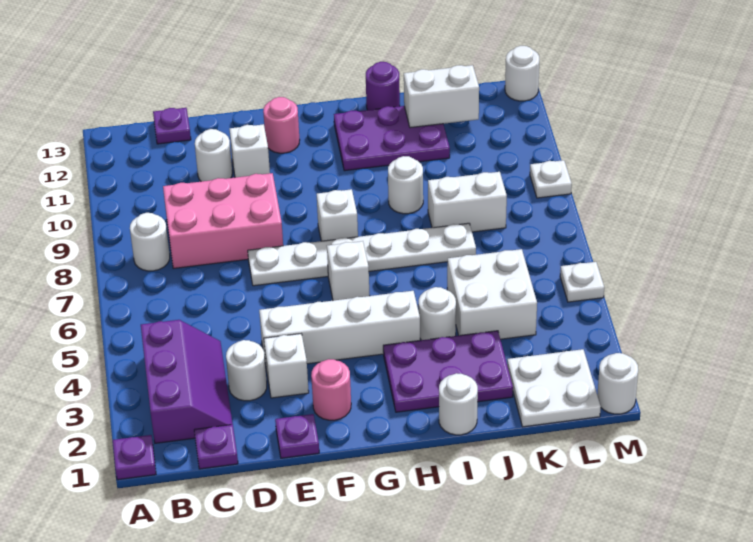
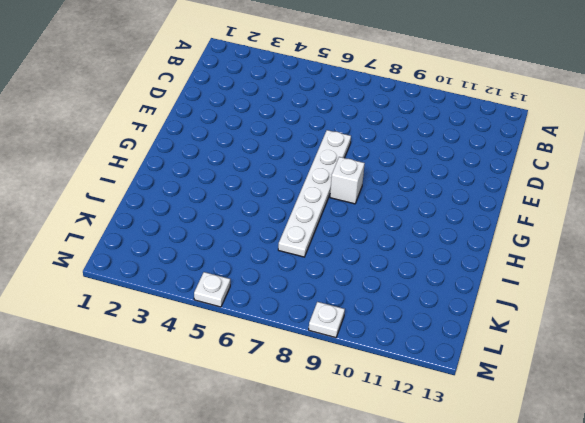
none -> purple 1x1 plate [113,435,156,480]
none -> purple 2x3 slope [141,320,232,443]
none -> white 1x1 round brick [130,213,170,271]
none -> purple 1x1 plate [194,424,238,469]

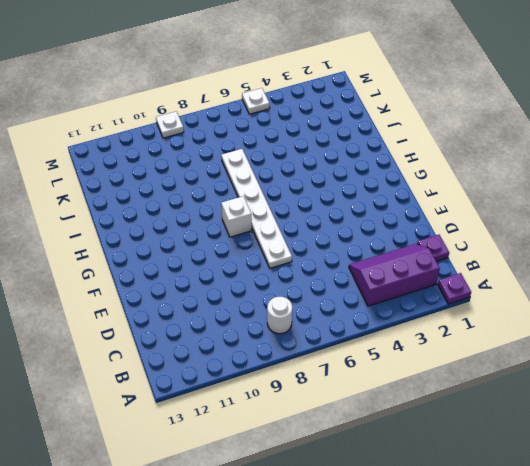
none -> pink 2x3 brick [163,173,283,268]
none -> purple 1x1 plate [153,108,191,144]
none -> white 1x1 round brick [226,340,267,401]
none -> white 1x1 round brick [195,129,232,182]

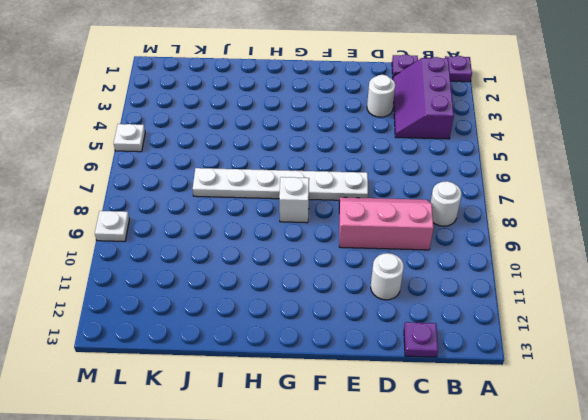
pink 2x3 slope [339,197,434,250] -> pink 2x3 brick [163,173,283,268]
none -> purple 1x1 plate [275,414,319,458]
none -> white 1x1 brick [264,334,309,398]
none -> white 1x4 brick [259,291,420,365]
none -> white 1x1 brick [230,124,270,177]

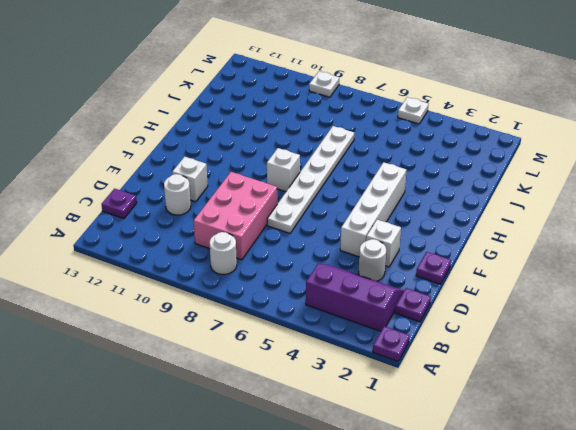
none -> pink 1x1 round brick [311,359,351,420]
none -> pink 1x1 round brick [263,97,300,153]
none -> white 1x1 brick [327,241,370,300]
none -> purple 2x3 plate [383,331,513,412]

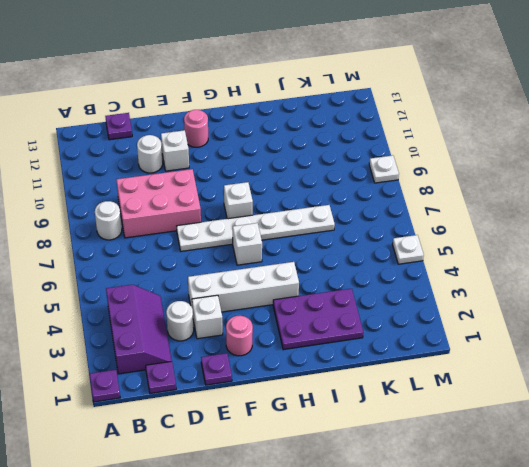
none -> purple 2x3 plate [334,106,450,171]
none -> white 1x1 round brick [439,373,478,435]
none -> white 1x1 round brick [419,287,456,340]
none -> white 1x1 round brick [388,156,423,214]

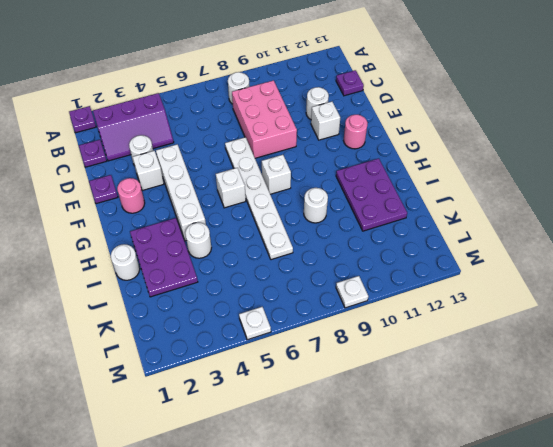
none -> purple 1x1 round brick [366,62,400,110]
none -> white 2x2 brick [447,249,537,339]
none -> white 1x2 brick [428,172,507,232]
none -> white 2x2 plate [507,349,601,427]

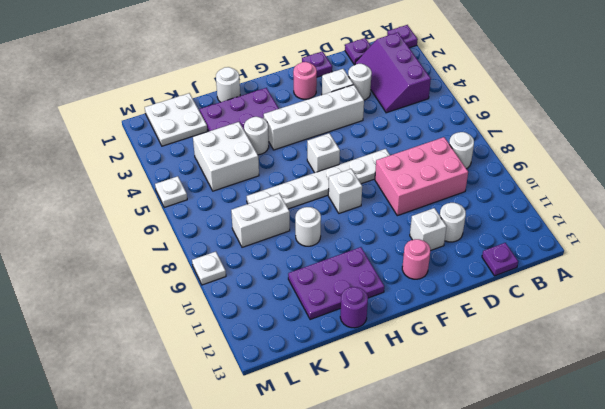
none -> white 1x1 round brick [597,353,638,414]
none -> white 1x1 round brick [505,46,540,101]
none -> white 1x2 brick [404,65,479,128]

